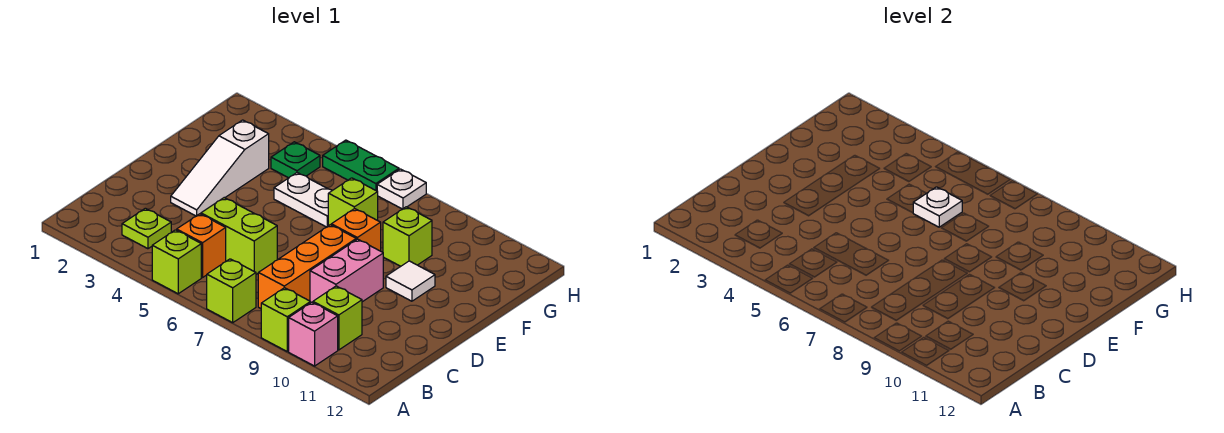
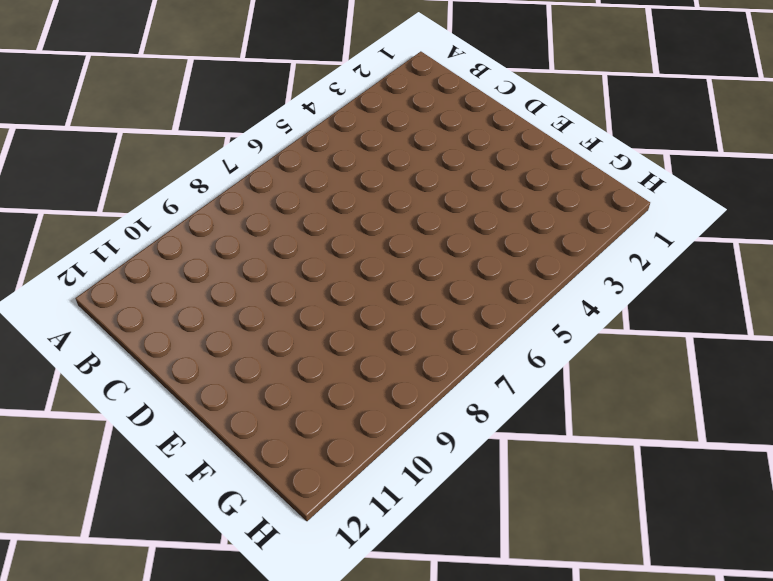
none -> lime 1x1 brick [152,230,201,294]
none -> lime 1x1 brick [207,259,256,323]
none -> lime 1x1 brick [261,288,310,351]

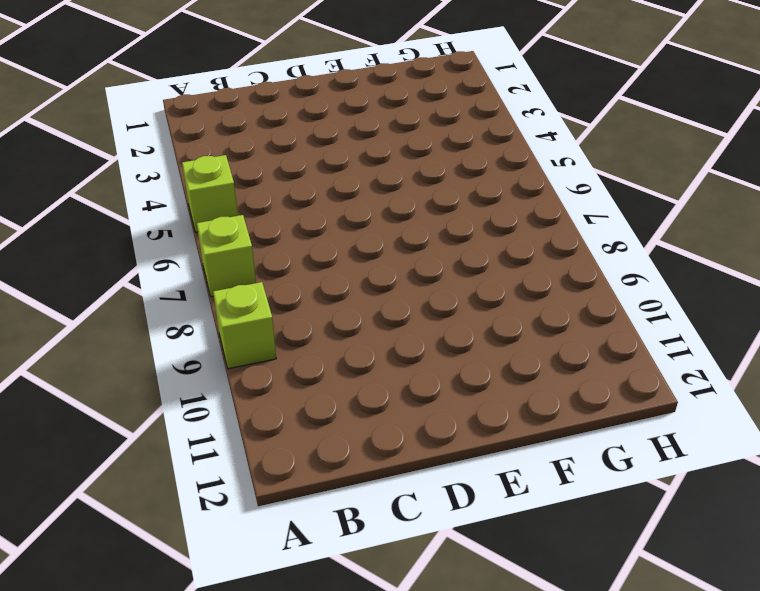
none -> pink 1x1 brick [289,302,338,366]
none -> lime 1x1 plate [122,208,171,249]
none -> orange 1x1 brick [177,214,226,278]

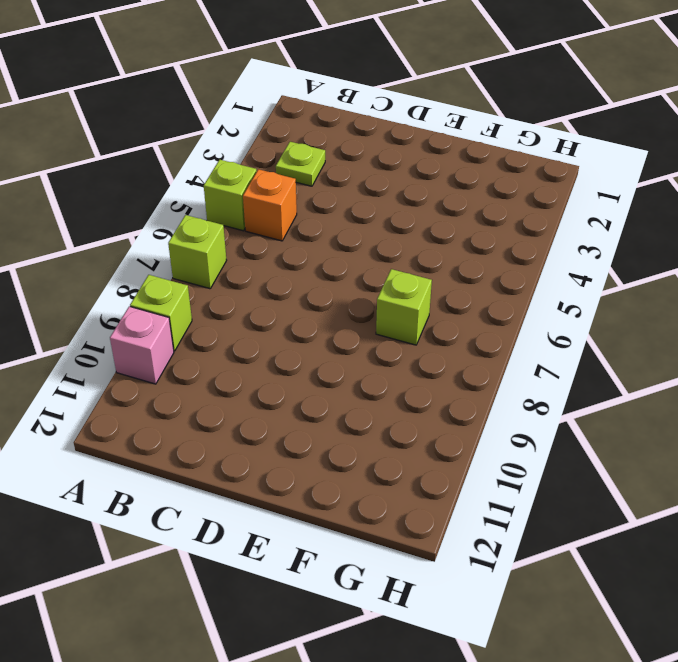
none -> orange 1x3 brick [258,225,356,308]
none -> lime 1x1 brick [313,286,362,350]
none -> lime 1x2 brick [201,198,277,274]

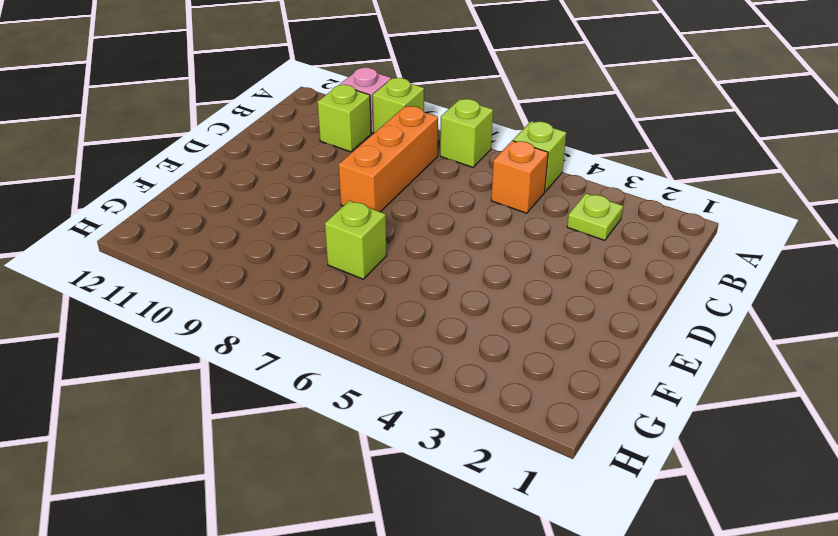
none -> lime 1x2 brick [201,198,277,274]
none -> pink 1x2 brick [310,239,383,303]
none -> white 1x3 slope [171,120,269,216]

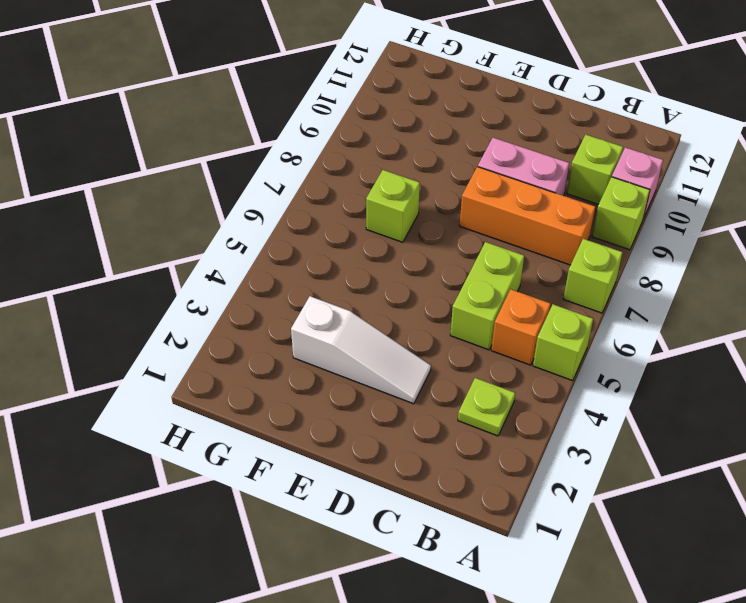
none -> orange 1x1 brick [331,209,381,251]
none -> white 1x1 tile [386,261,435,301]
none -> white 1x2 plate [274,173,332,227]

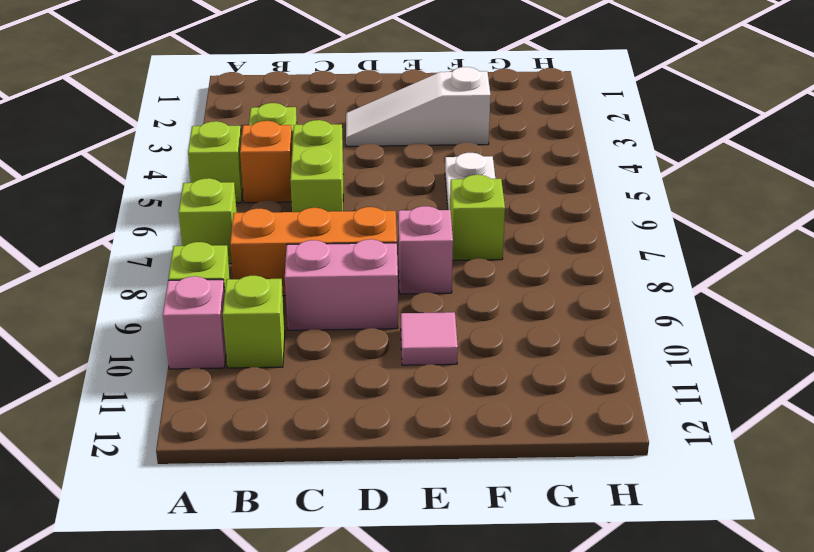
pink 1x1 brick [398,206,453,294] -> orange 1x1 brick [331,209,381,251]
pink 1x1 tile [401,312,458,365] -> white 1x1 tile [386,261,435,301]
none -> lime 1x1 brick [383,207,432,266]
none -> green 1x1 plate [271,142,320,178]
none -> green 1x2 plate [323,140,399,191]

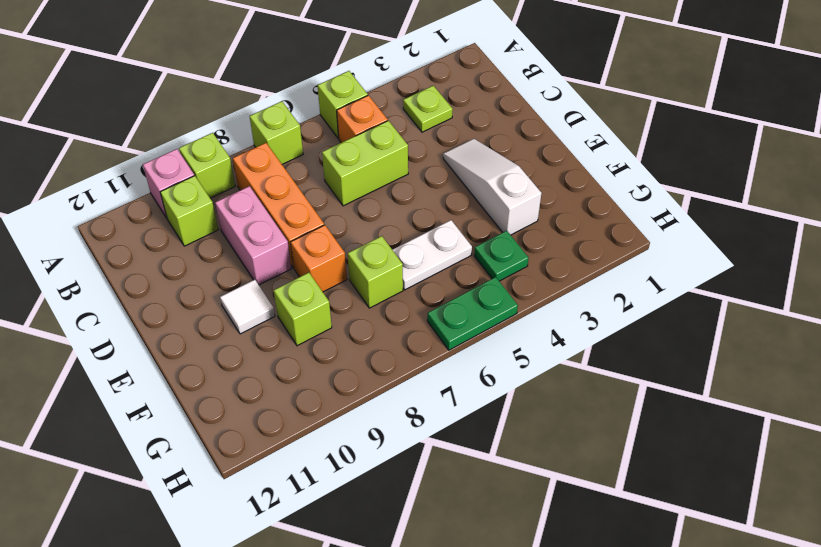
none -> white 1x1 plate [377,169,426,209]
none -> white 1x1 plate [913,187,962,227]

